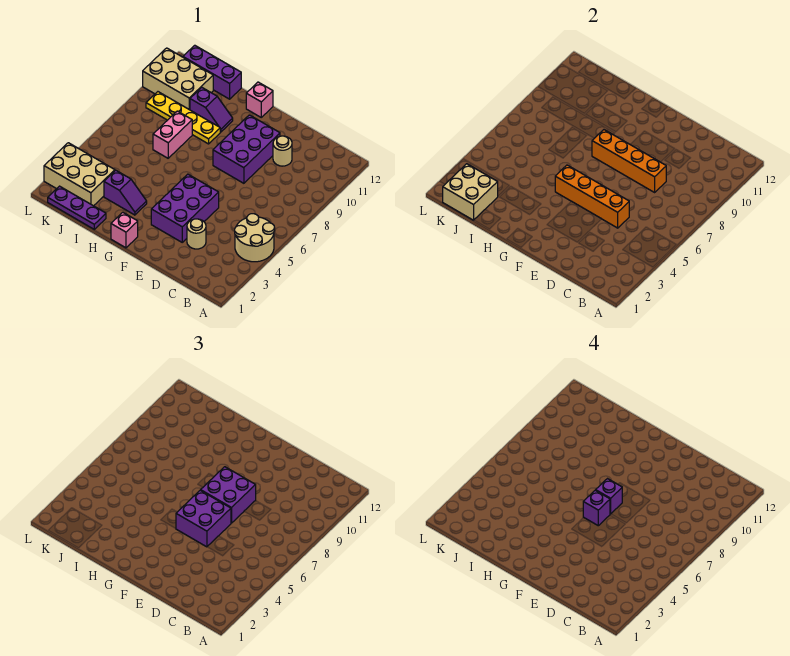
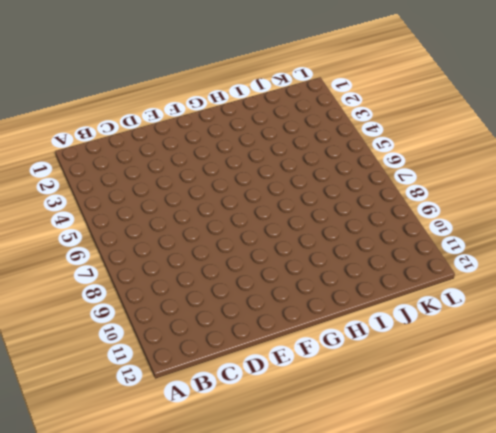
none -> tan 2x2 round brick [235,214,275,262]
none -> tan 1x1 round brick [187,219,206,249]
none -> tan 1x1 round brick [273,136,292,166]

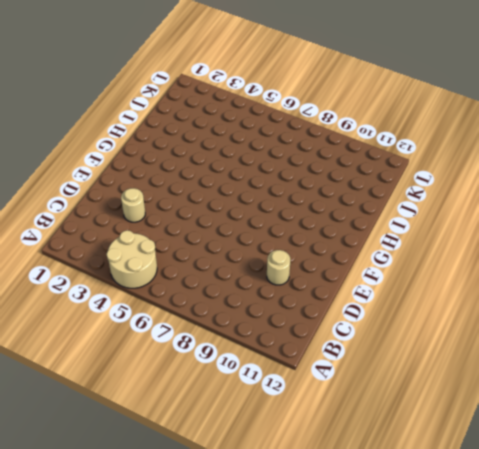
none -> purple 2x3 brick [151,174,219,242]
none -> purple 2x3 brick [213,115,280,183]
none -> pink 1x1 brick [111,212,138,248]

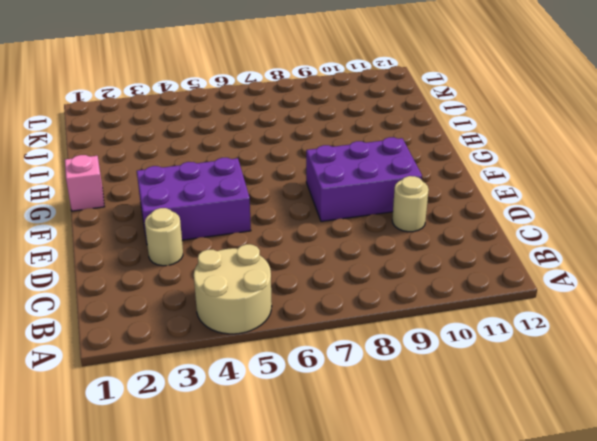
none -> pink 1x1 brick [246,82,273,117]
none -> purple 1x2 slope [104,170,147,215]
none -> yellow 1x4 plate [146,92,220,144]

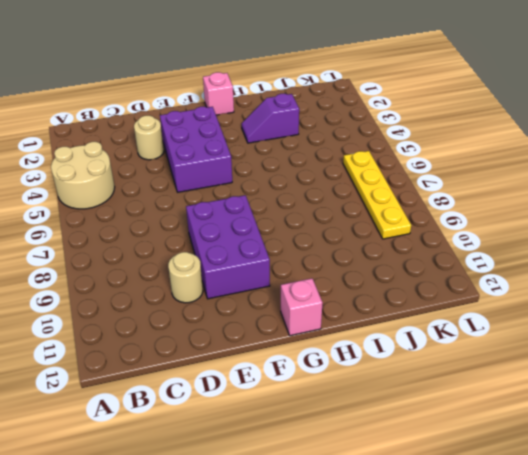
yellow 1x4 plate [343,151,411,239] -> yellow 1x4 plate turned to [146,92,220,144]
none -> purple 1x2 slope [190,87,233,132]
none -> purple 1x3 plate [48,186,106,229]
none -> pink 1x2 brick [153,111,192,158]

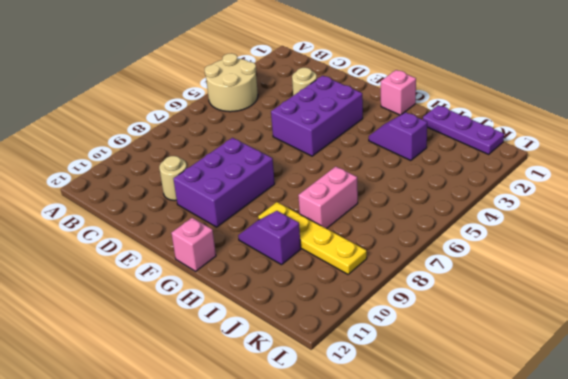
none -> purple 1x3 brick [183,45,241,99]
none -> tan 2x3 brick [44,143,115,206]
none -> tan 2x3 brick [143,48,213,110]

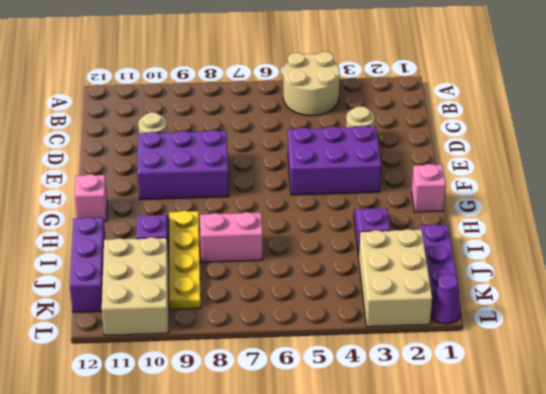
purple 1x1 cone [431,274,461,324] -> none
none -> orange 1x4 brick [555,165,629,228]
none -> orange 1x4 brick [592,130,666,192]
none -> tan 2x2 brick [443,164,498,220]

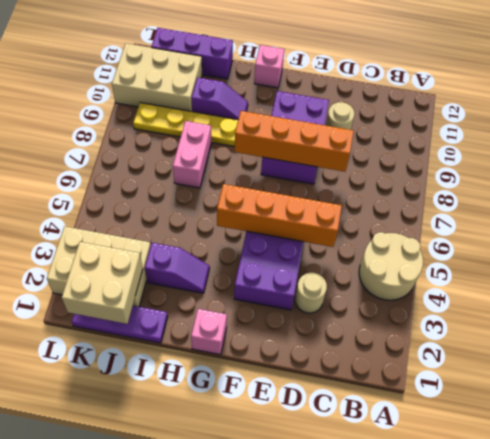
none -> purple 2x2 brick [176,490,231,547]
none -> purple 2x2 brick [201,467,256,523]
none -> purple 1x1 brick [583,490,610,526]

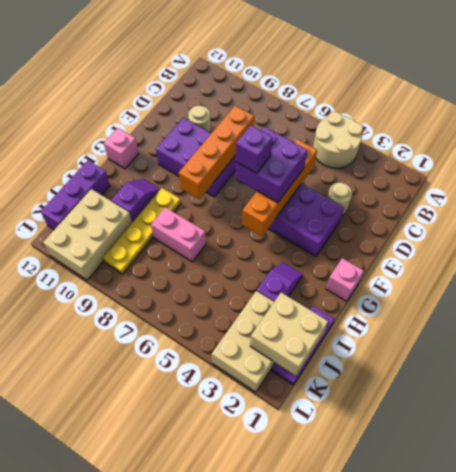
none -> purple 2x2 brick [201,467,256,523]
none -> purple 1x1 brick [596,479,622,514]

